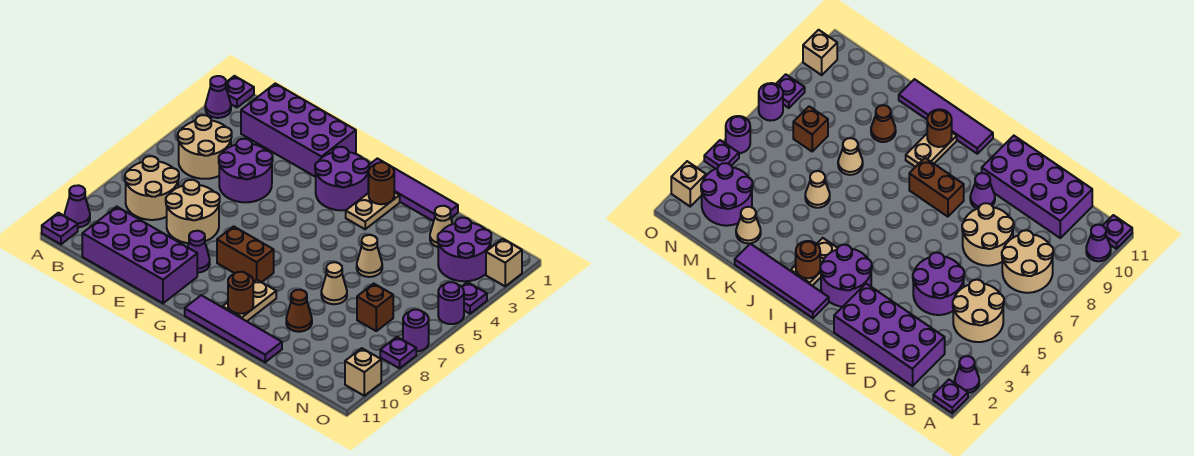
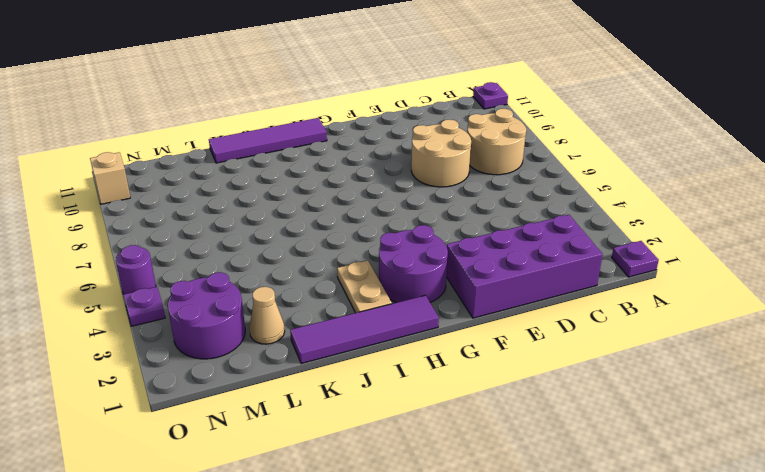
none -> purple 1x1 cone [205,76,231,118]
none -> purple 1x1 cone [65,185,90,227]
none -> tan 2x2 round brick [178,115,232,179]
none -> purple 2x4 brick [82,207,197,303]

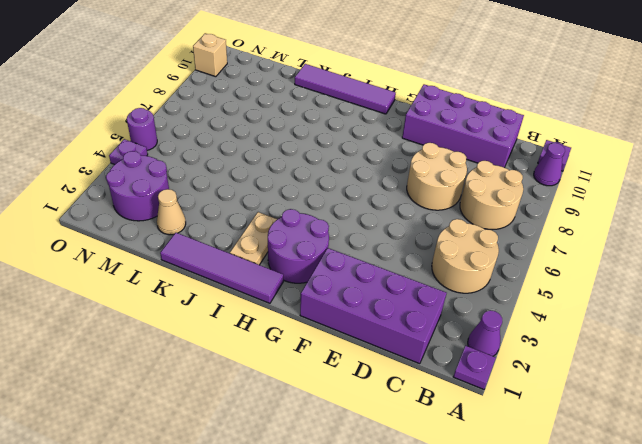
none -> purple 2x2 round brick [219,139,273,202]
none -> purple 1x1 cone [188,231,210,273]
none -> brown 1x2 brick [217,226,274,282]
none -> tan 1x2 plate [223,280,276,321]

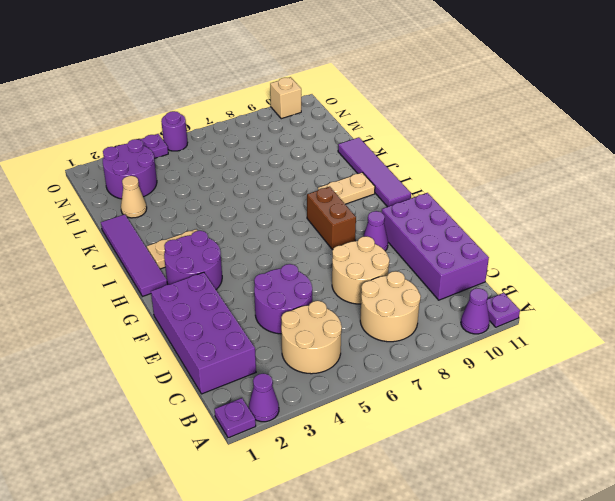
none -> tan 1x1 cone [357,235,382,277]
none -> tan 1x1 cone [321,262,347,304]
none -> brown 1x1 cone [286,290,312,332]
none -> brown 1x1 brick [357,284,393,331]

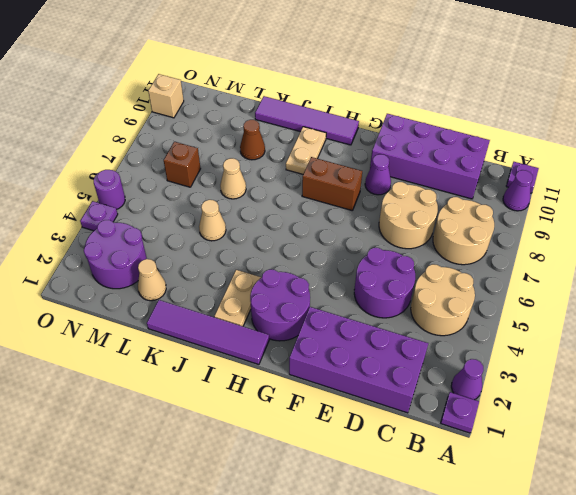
none -> tan 1x1 brick [486,239,522,286]
none -> purple 1x1 round brick [403,310,429,351]
none -> purple 1x1 plate [380,337,416,368]
none -> brown 1x1 round brick [368,162,394,204]

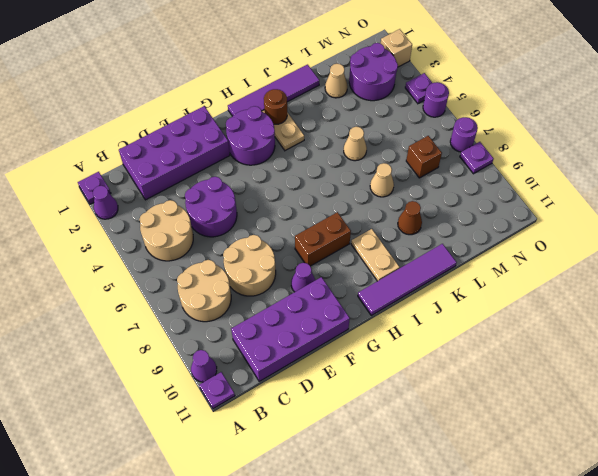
none -> tan 1x1 brick [345,348,381,396]
none -> brown 1x1 round brick [228,272,253,314]

